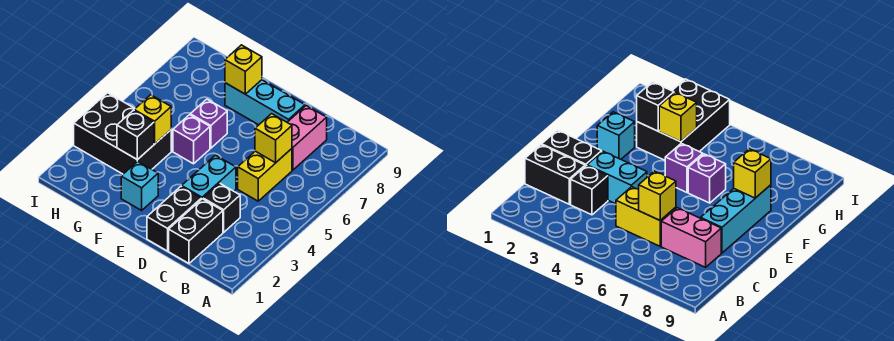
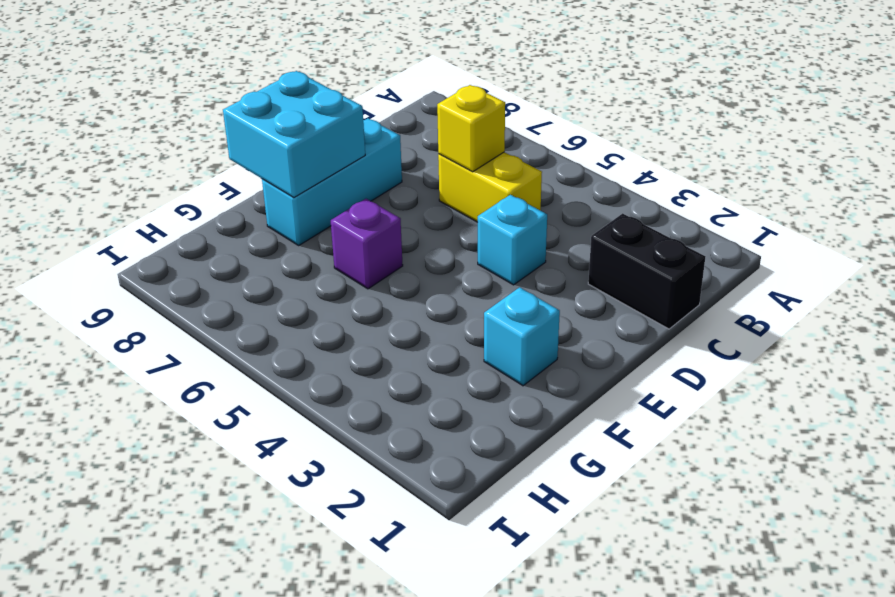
cyan 1x1 brick [478,195,547,285] -> cyan 1x2 brick [182,155,236,199]
cyan 2x2 brick [223,71,365,198] -> yellow 1x1 brick [225,45,262,94]
none -> black 1x1 brick [203,183,240,232]
none -> pink 1x2 brick [287,106,327,170]
none -> black 1x2 brick [147,187,201,251]

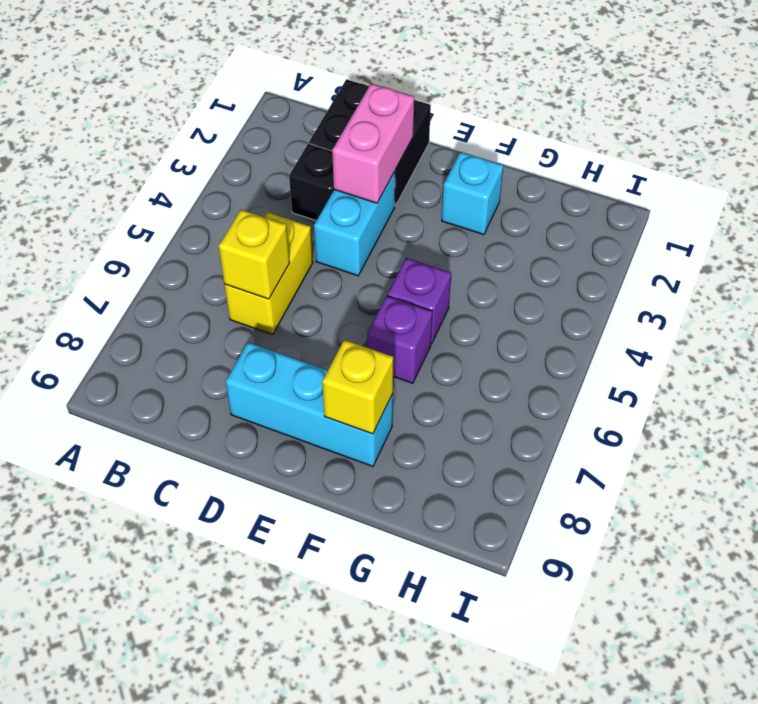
pink 1x2 brick [332,83,414,203] -> pink 1x2 brick moved to [287,106,327,170]
none -> black 2x3 brick [74,93,171,174]
none -> black 1x1 brick [117,110,154,160]
none -> yellow 1x1 brick [134,95,171,144]

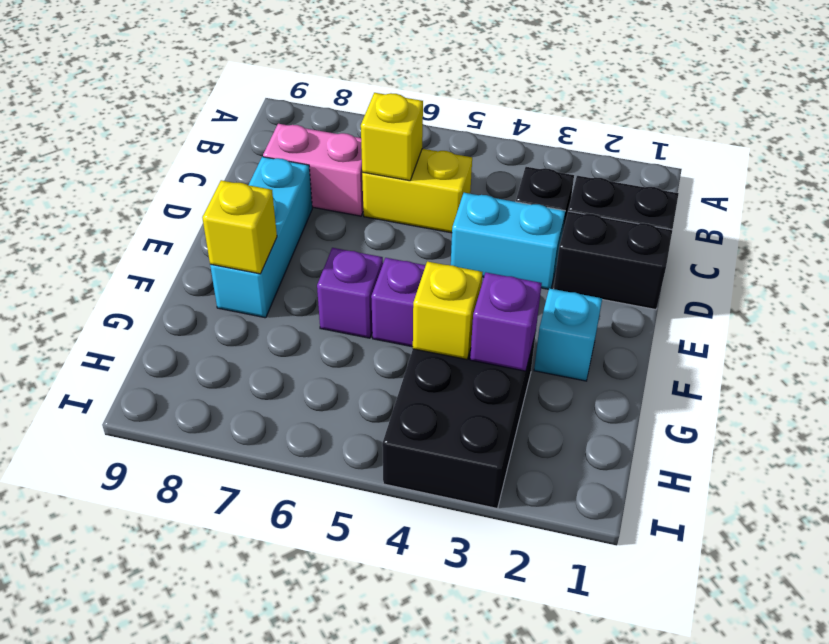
purple 1x1 brick [470,273,542,371] -> black 1x1 brick [117,110,154,160]

